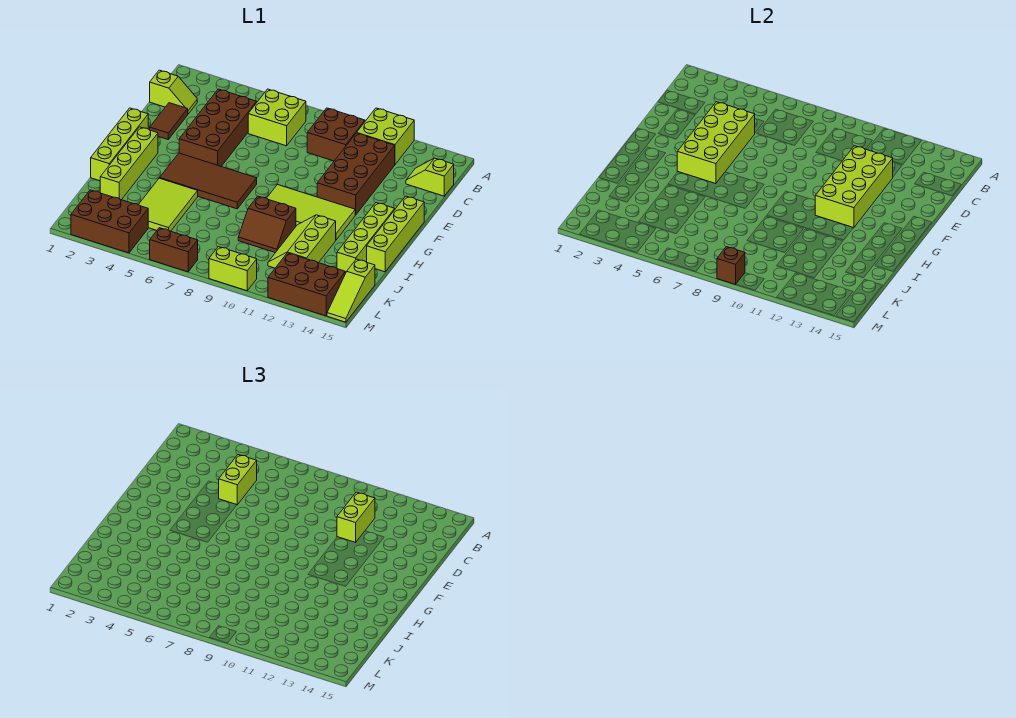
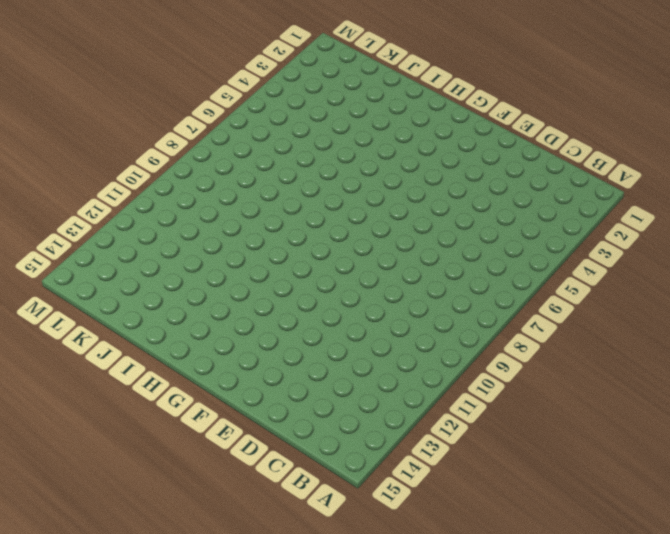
none -> lime 2x2 brick [357,108,414,164]
none -> lime 2x2 brick [248,89,306,146]
none -> brown 2x2 brick [307,108,365,161]

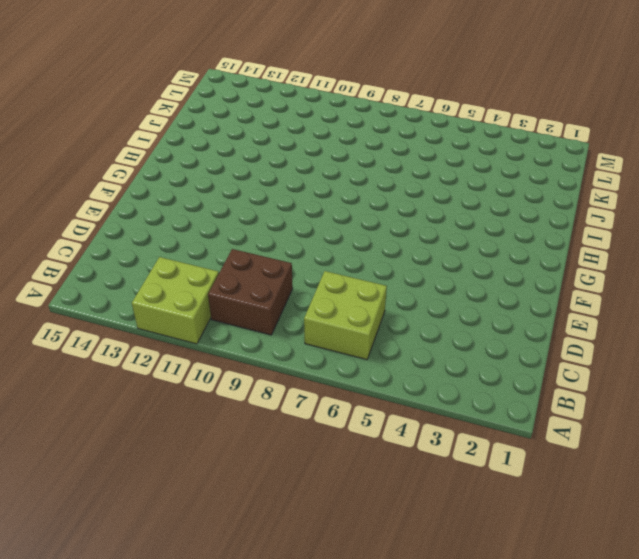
none -> lime 1x2 slope [150,70,197,114]
none -> brown 2x4 brick [179,89,257,166]
none -> brown 2x4 brick [317,133,395,215]

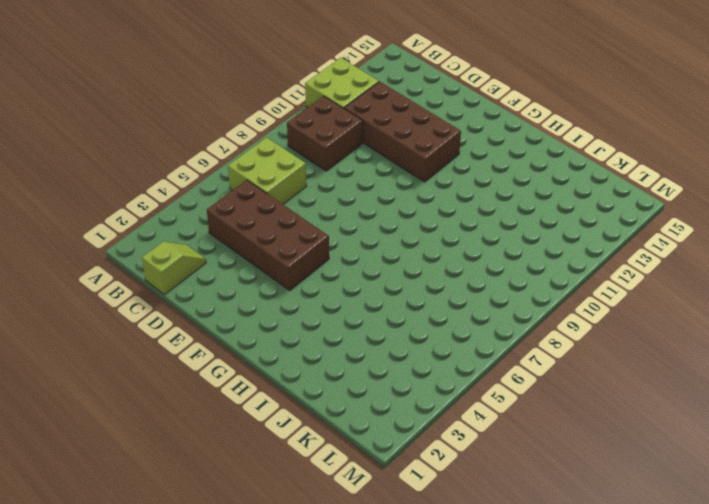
none -> lime 1x2 slope [406,158,454,196]
none -> brown 1x2 tile [150,103,188,139]
none -> lime 1x4 brick [91,108,148,181]

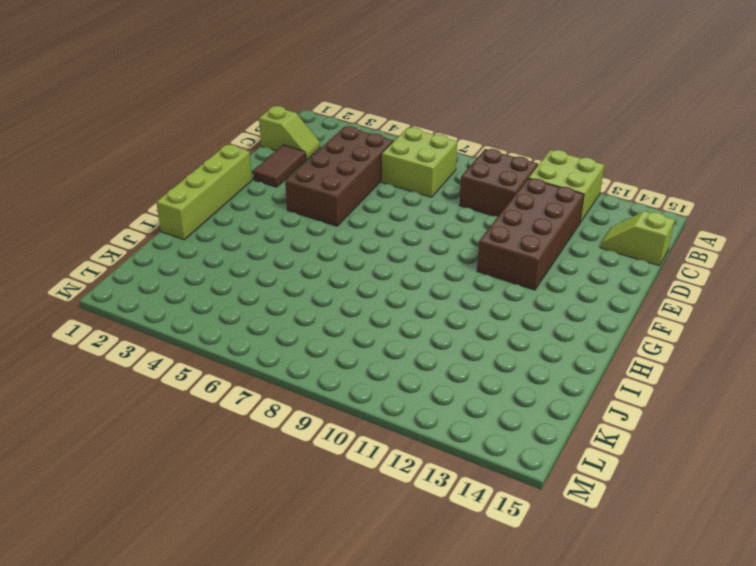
none -> lime 1x4 brick [367,196,424,272]
none -> lime 1x4 brick [100,127,158,200]
none -> brown 2x4 tile [160,153,257,209]

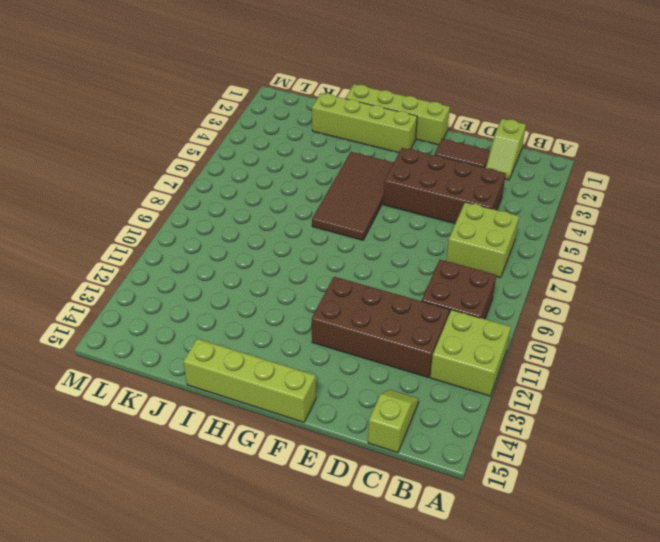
none -> lime 2x4 tile [267,185,355,240]
none -> lime 1x4 brick [337,203,395,273]
none -> lime 2x3 tile [139,178,198,231]

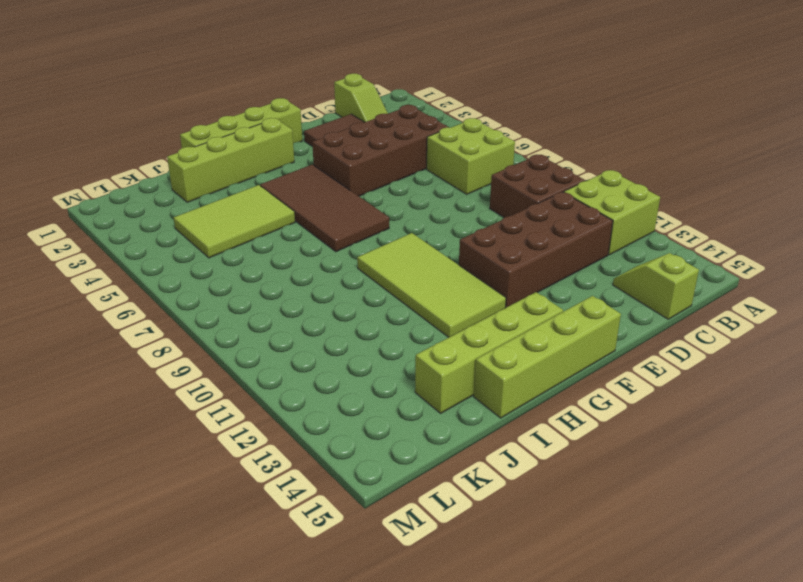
none -> brown 2x2 slope [238,196,296,253]
none -> lime 2x3 slope [268,215,336,268]
none -> lime 1x3 slope [327,259,375,322]

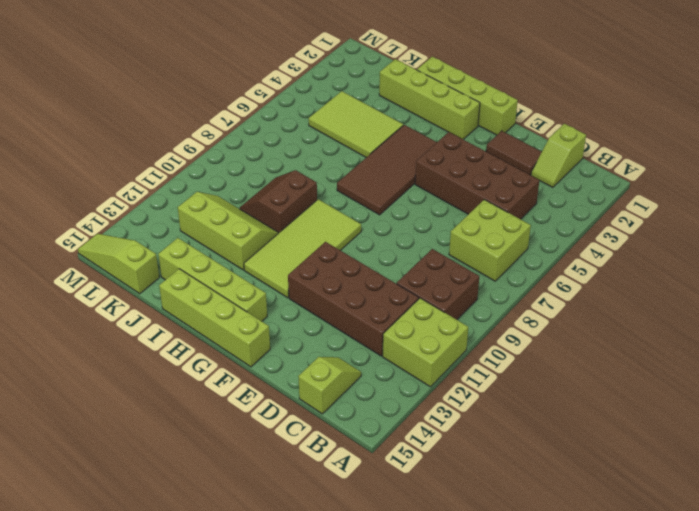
none -> brown 2x3 brick [71,190,148,253]
none -> brown 2x3 brick [268,253,345,316]
none -> brown 1x2 brick [150,228,198,272]

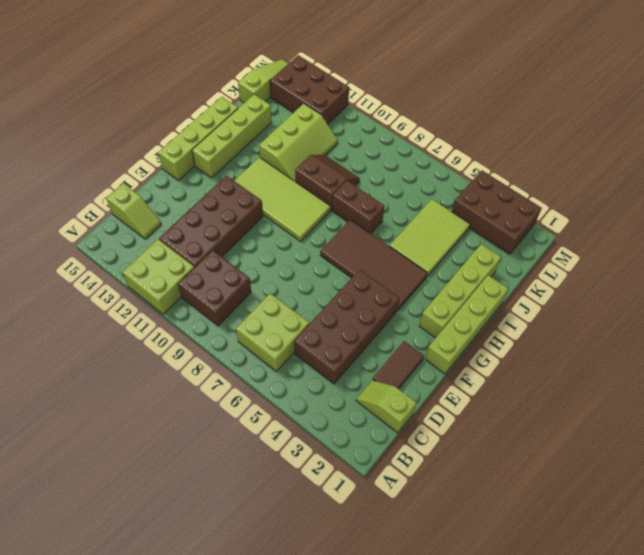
brown 1x2 brick [332,181,385,234] -> brown 1x2 brick moved to [150,228,198,272]
none -> lime 1x2 brick [209,247,257,291]
none -> lime 2x4 brick [677,102,755,184]
none -> lime 2x4 brick [815,146,893,228]

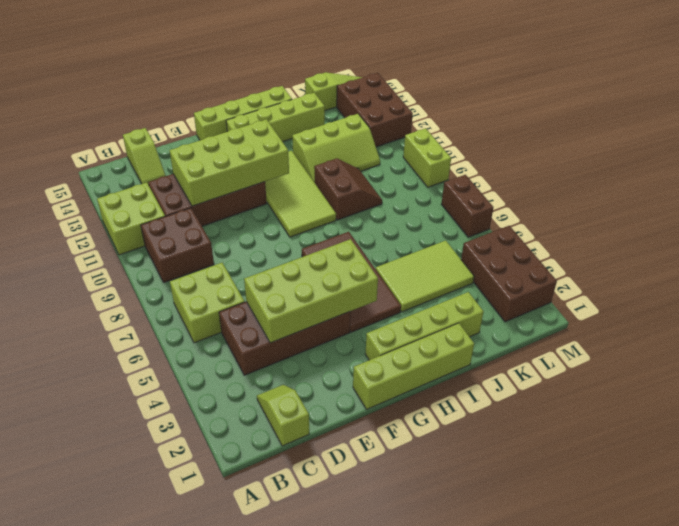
none -> brown 1x2 tile [150,103,188,139]
none -> brown 1x1 brick [717,247,745,284]
none -> lime 1x2 brick [219,455,257,505]

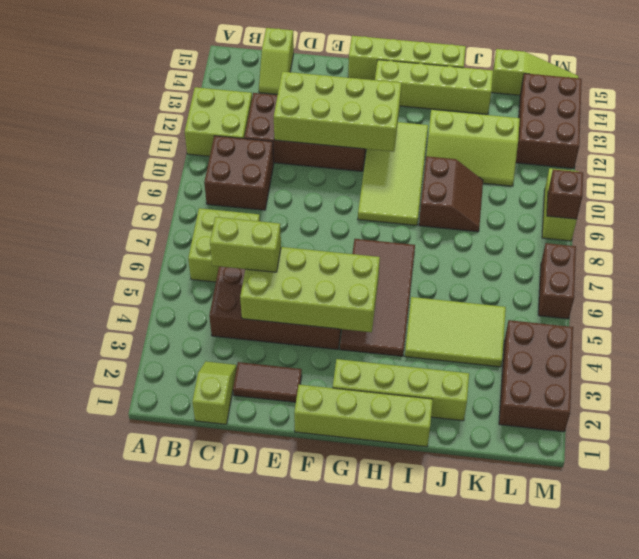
none -> lime 1x2 brick [337,492,375,542]

